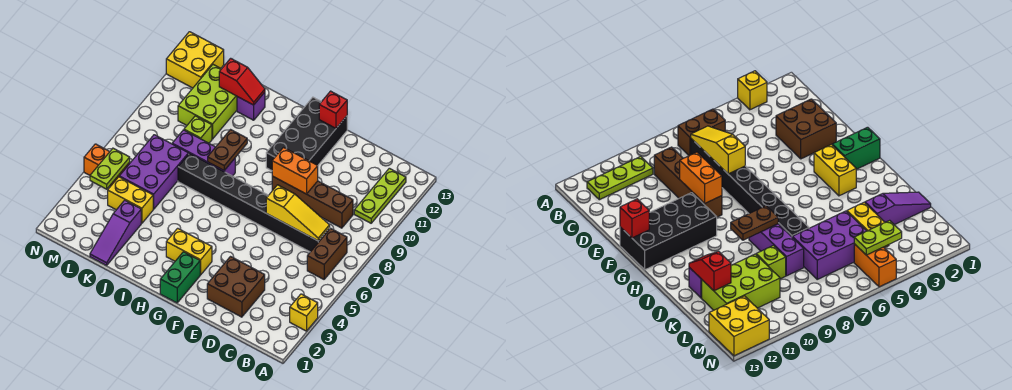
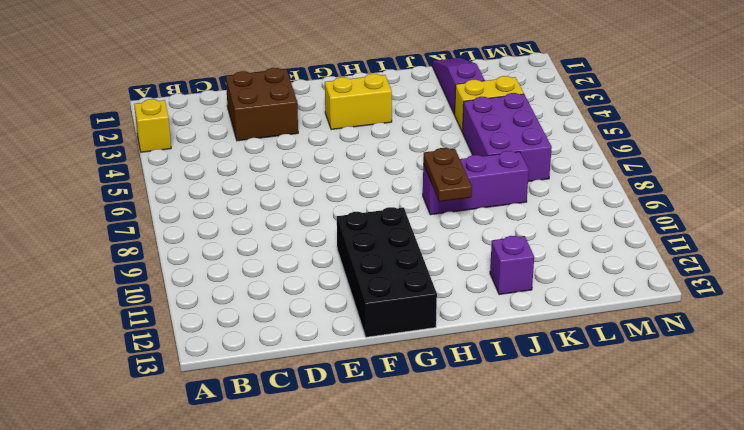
none -> brown 1x2 brick [307,228,347,279]
none -> lime 1x3 plate [354,168,406,223]
none -> black 1x8 brick [178,153,330,252]

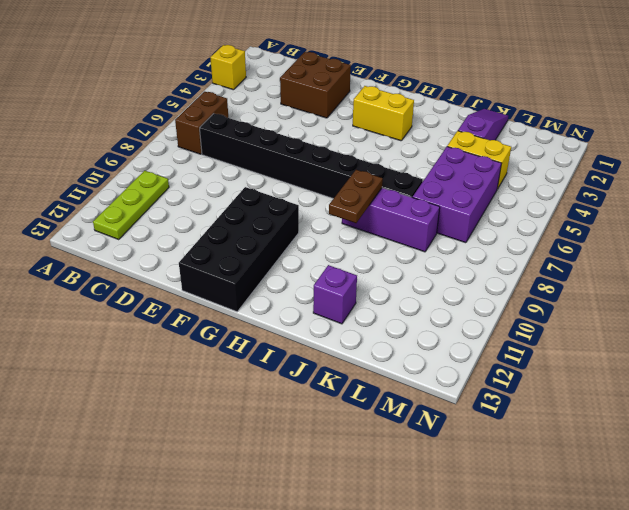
none -> brown 1x4 brick [272,176,353,228]
none -> green 1x2 brick [160,252,200,303]
none -> lime 1x1 brick [184,116,212,143]

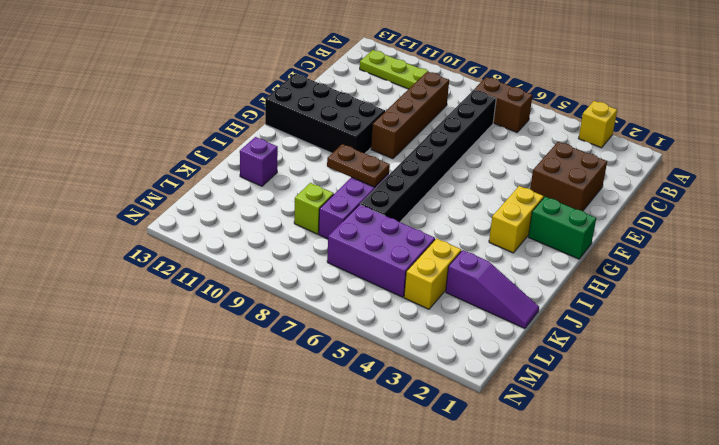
none -> lime 2x3 brick [178,65,237,139]
none -> orange 1x2 brick [84,144,130,186]
none -> yellow 2x2 brick [166,32,224,88]

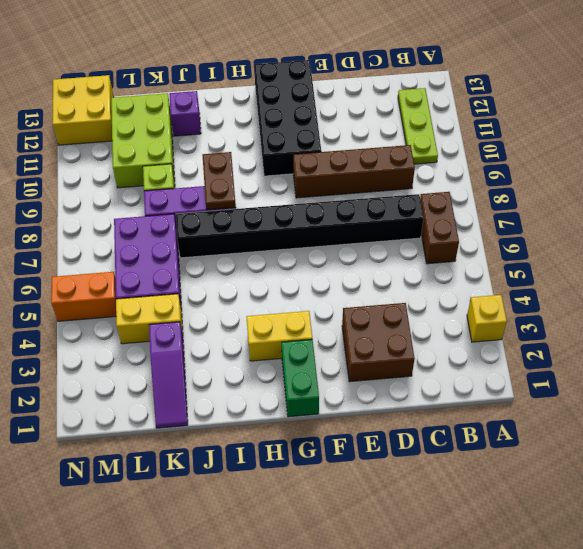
none -> yellow 1x3 slope [266,185,330,241]
none -> orange 1x2 brick [272,148,318,194]
none -> red 1x1 brick [319,91,347,128]

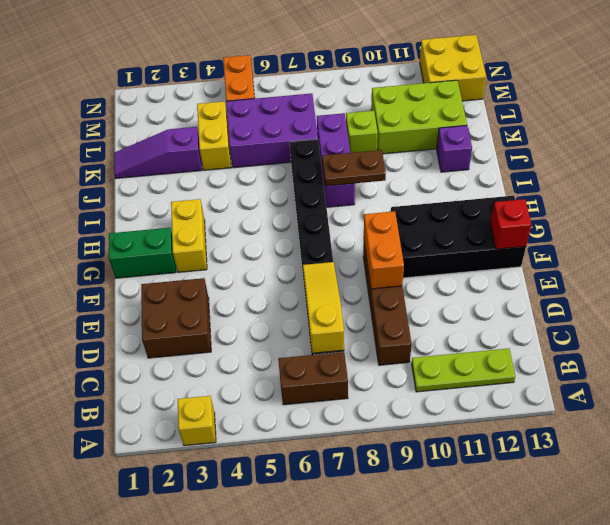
yellow 1x3 slope [303,262,344,353] -> yellow 1x3 slope turned to [266,185,330,241]
none -> red 1x2 slope [219,58,265,105]
none -> lime 1x2 plate [90,148,130,189]

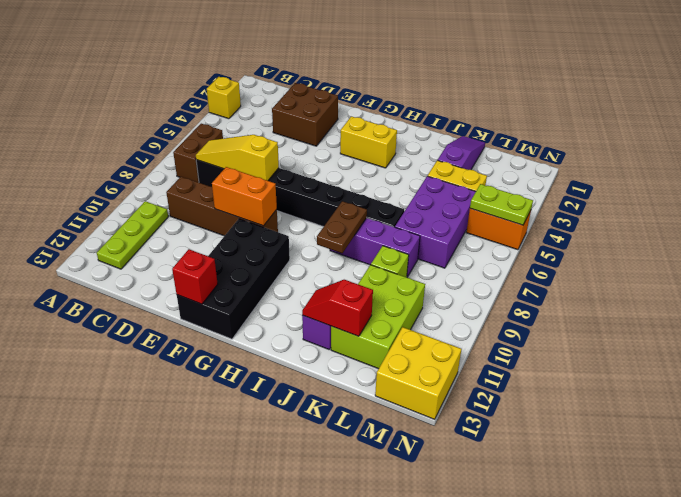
lime 1x2 plate [470,184,533,225] -> lime 1x2 plate turned to [90,148,130,189]
none -> green 1x2 brick [160,252,200,303]

